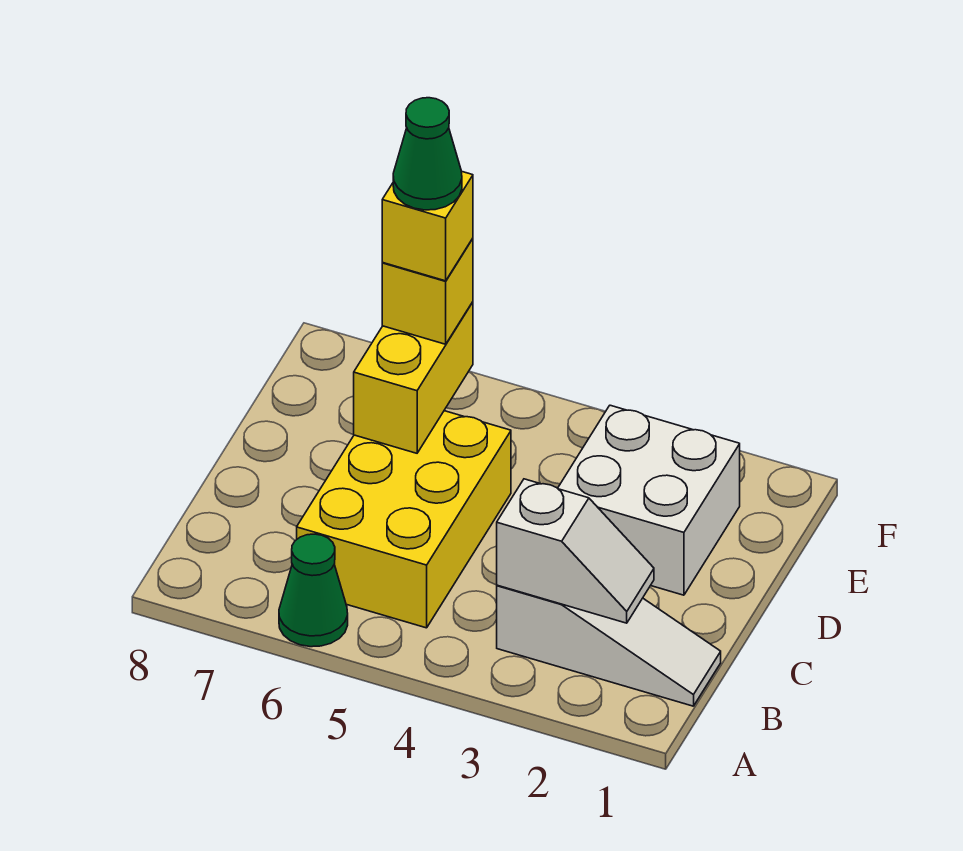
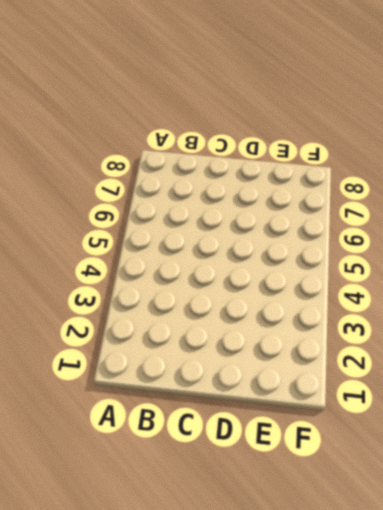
none -> green 1x1 cone [279,534,348,647]
none -> white 1x3 slope [497,585,721,706]

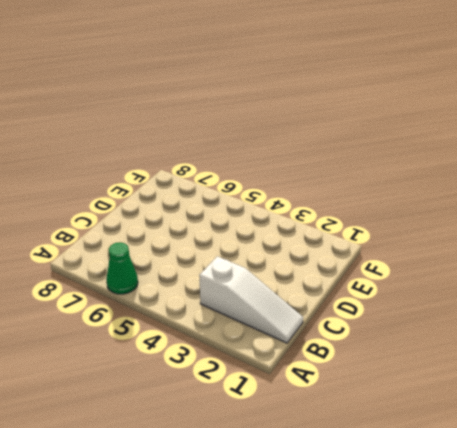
none -> yellow 2x3 brick [297,411,511,628]
none -> white 2x2 brick [558,405,740,595]

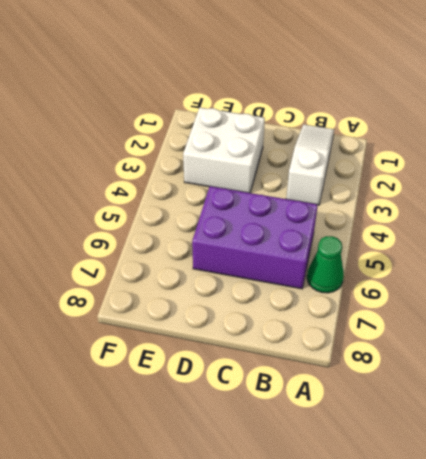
purple 2x3 brick [192,186,318,289] -> yellow 2x3 brick [297,411,511,628]
none -> white 1x2 slope [497,479,654,623]
none -> yellow 1x2 brick [354,302,473,453]

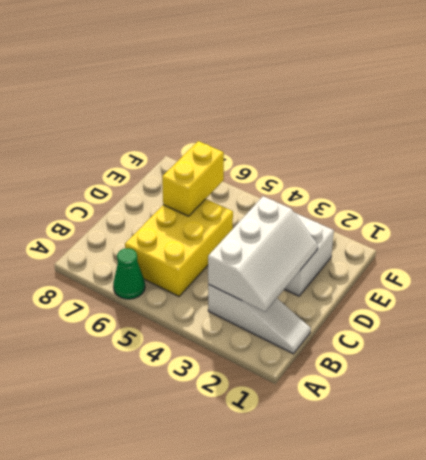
white 2x3 slope [208,196,318,312] -> white 1x2 slope [497,479,654,623]
none -> yellow 1x1 brick [382,239,473,344]
none -> yellow 1x1 brick [382,171,473,281]

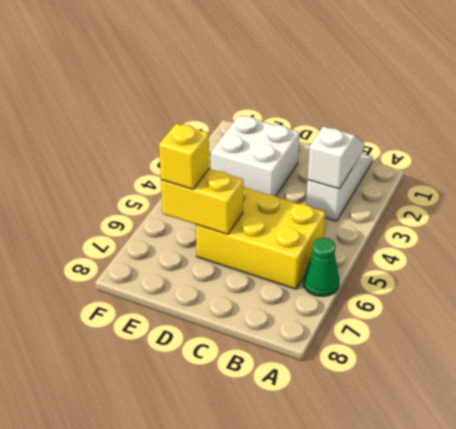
none -> yellow 1x1 brick [382,171,473,281]
none -> green 1x1 cone [393,98,462,210]

